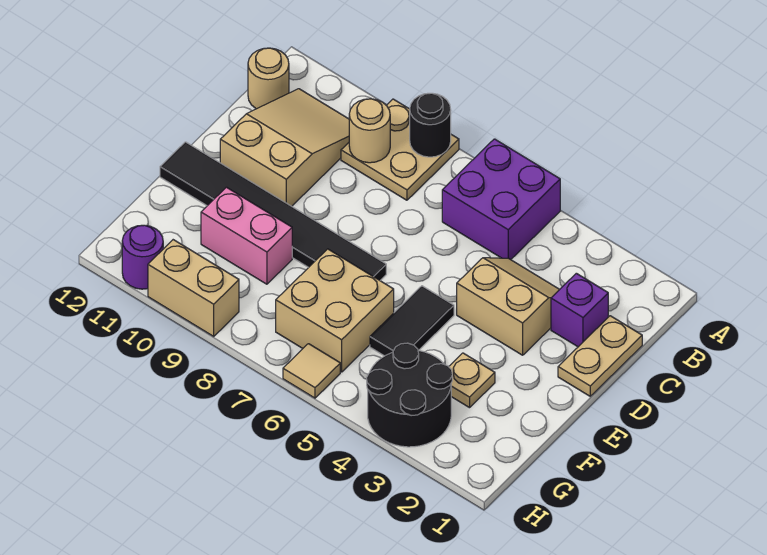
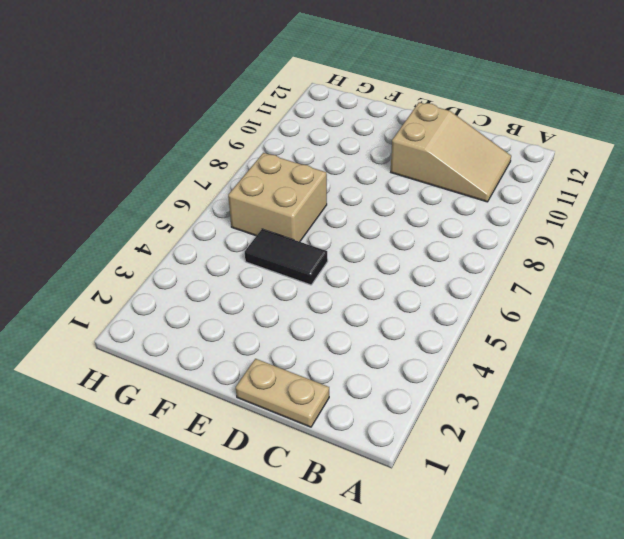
none -> purple 2x2 brick [442,139,560,260]
none -> tan 2x2 plate [341,99,459,200]
none -> tan 1x1 round brick [248,48,289,109]

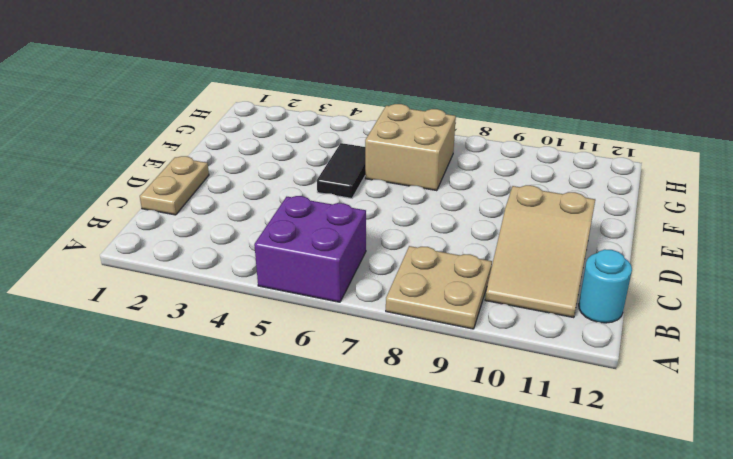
cyan 1x1 round brick [579,249,632,323] -> tan 1x1 round brick [248,48,289,109]
none -> purple 1x1 brick [551,273,608,347]
none -> tan 2x2 slope [457,258,560,355]
none -> black 1x6 tile [160,142,386,280]

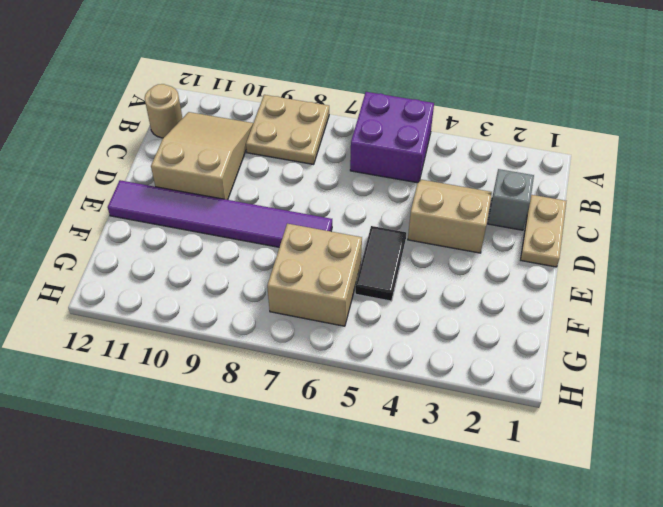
grey 1x1 brick [488,169,534,230] -> purple 1x1 brick [551,273,608,347]
purple 1x6 tile [108,180,332,247] -> black 1x6 tile [160,142,386,280]
none -> tan 1x1 plate [449,353,495,408]
none -> pink 1x2 brick [201,187,292,284]
none -> black 2x2 round brick [367,343,452,447]

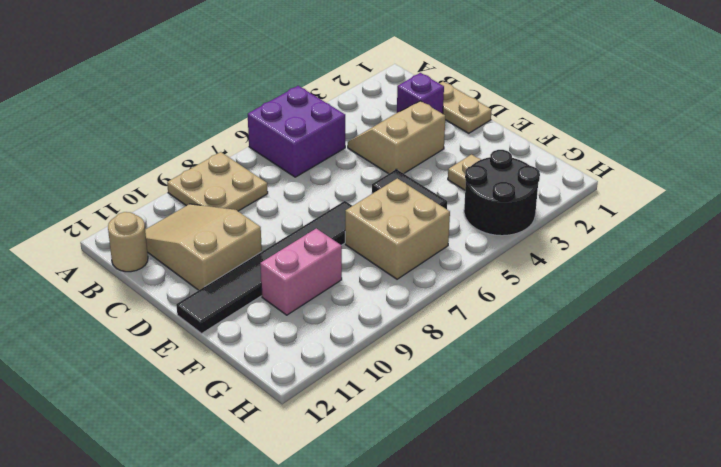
none -> tan 1x1 tile [283,344,340,398]
none -> tan 1x2 brick [148,240,239,336]
none -> purple 1x1 round brick [122,225,163,289]

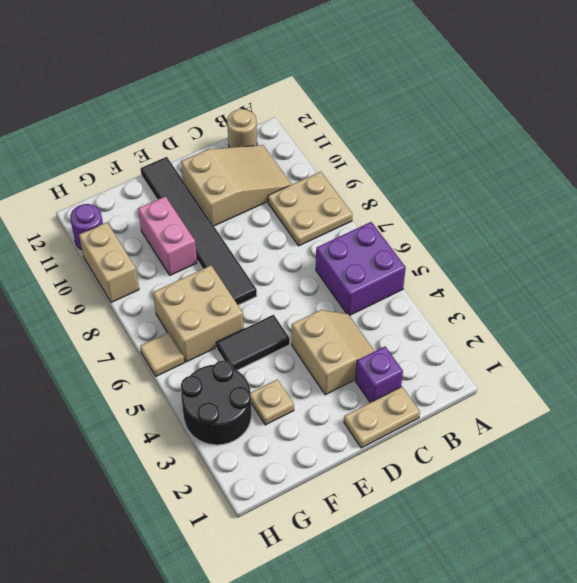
none -> black 1x1 round brick [410,93,451,157]
none -> tan 1x1 round brick [349,99,390,163]

